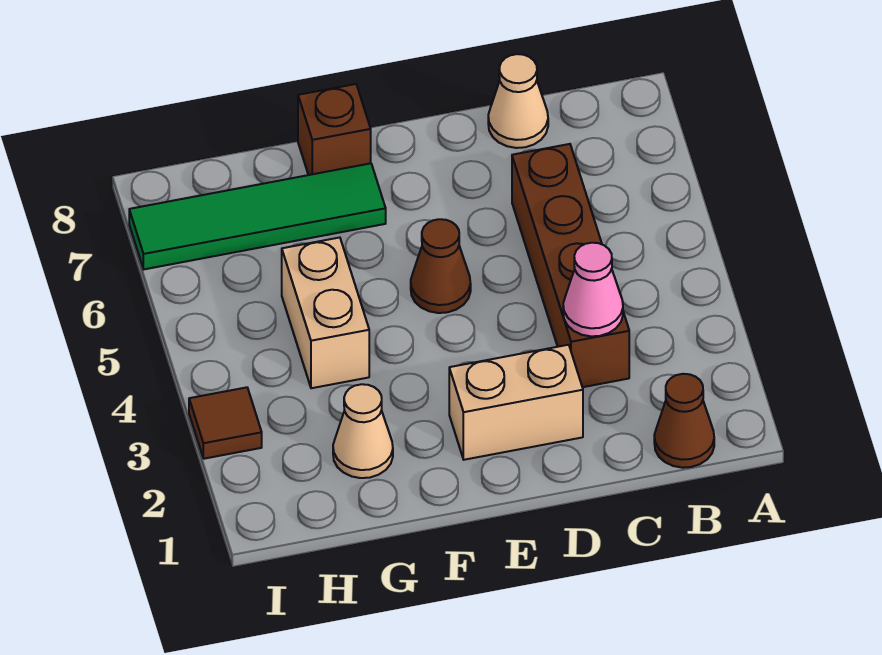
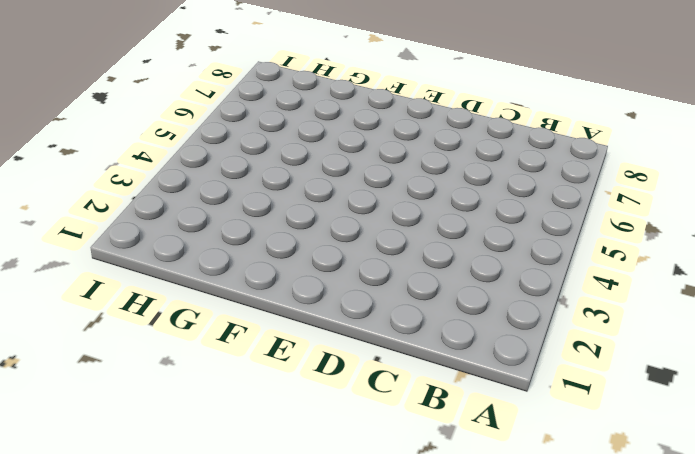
none -> brown 1x1 cone [654,374,714,468]
none -> brown 1x4 brick [512,144,629,387]

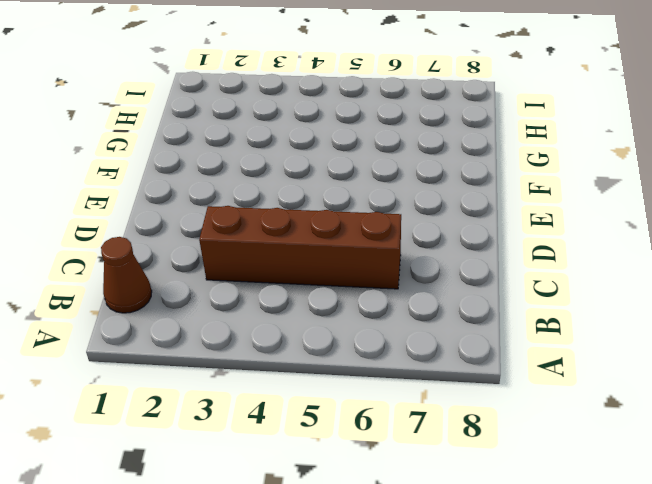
none -> tan 1x1 cone [488,54,548,148]
none -> tan 1x2 brick [449,345,583,460]

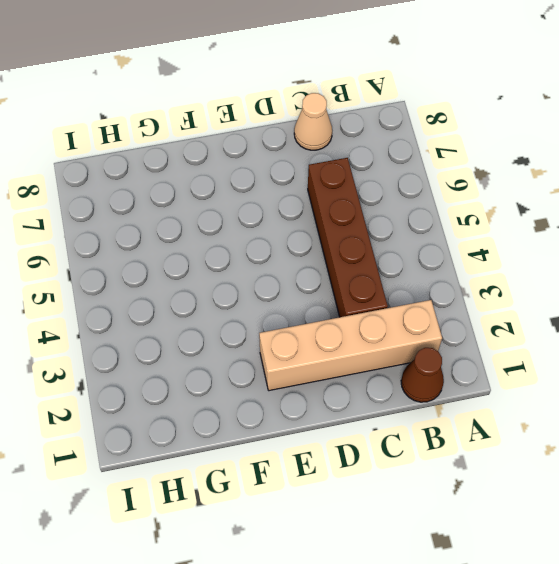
tan 1x4 brick [259,300,442,391] -> tan 1x2 brick [449,345,583,460]
none -> brown 1x1 cone [411,219,471,313]
none -> green 1x4 tile [129,163,386,269]

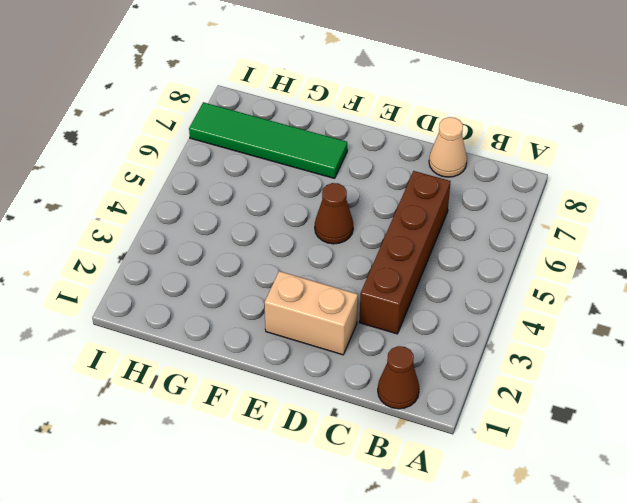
none -> brown 1x1 brick [298,84,371,175]
none -> tan 1x1 cone [333,384,393,478]

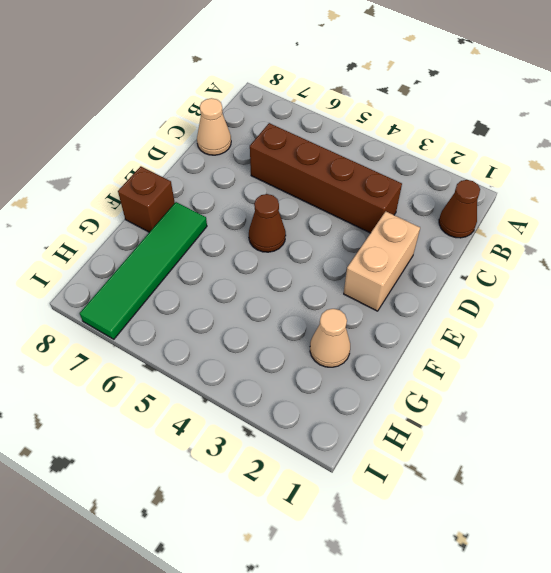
none -> tan 1x2 brick [282,238,369,388]
none -> brown 1x1 tile [189,387,262,459]

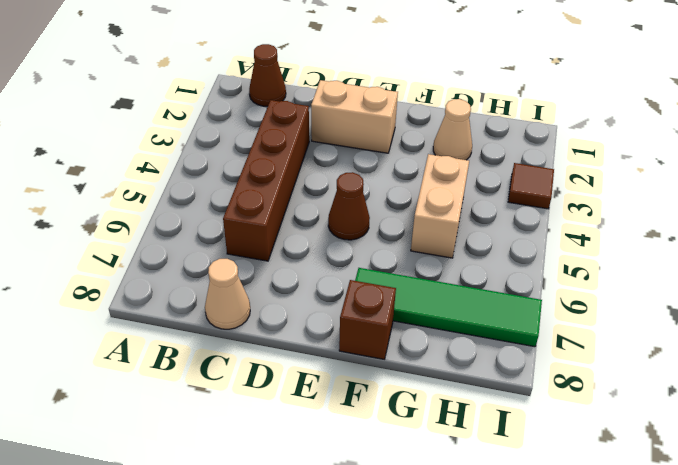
none -> pink 1x1 cone [563,243,623,336]

